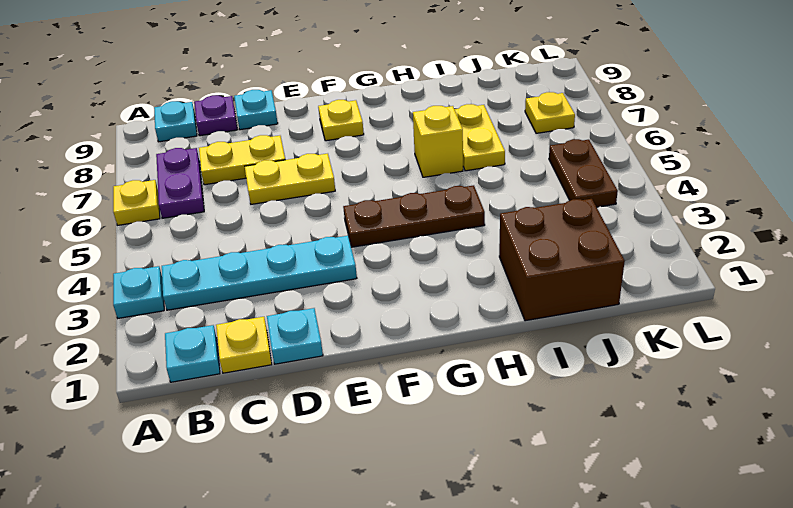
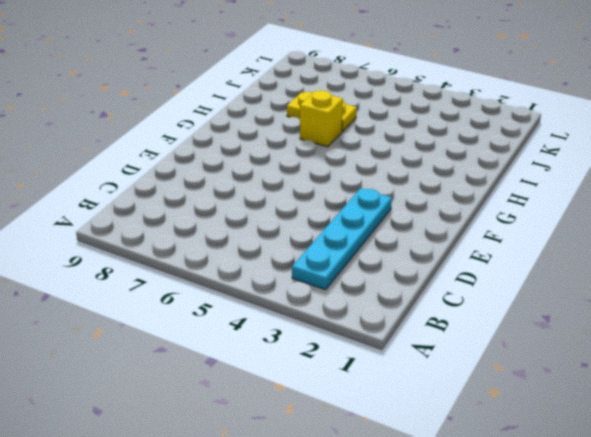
none -> cyan 1x1 plate [113,266,164,318]
none -> yellow 1x1 plate [113,180,160,225]
none -> cyan 1x1 plate [165,325,220,382]

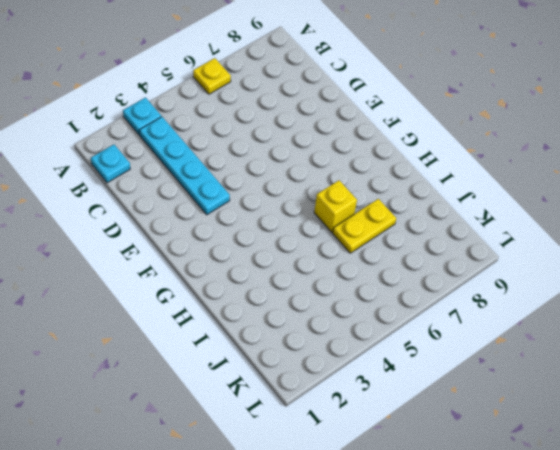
none -> purple 1x2 plate [156,148,204,218]
none -> cyan 1x1 plate [154,101,197,142]
none -> yellow 1x1 plate [216,317,272,373]

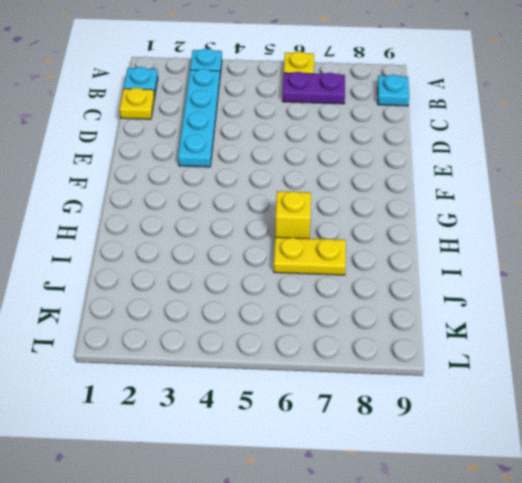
none -> yellow 1x2 plate [199,135,285,185]
none -> purple 1x1 plate [194,95,237,136]
none -> cyan 1x1 plate [267,308,323,364]

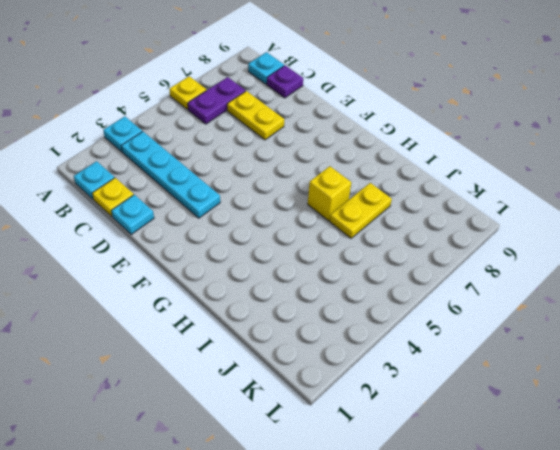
none -> yellow 1x2 plate [245,154,335,204]
none -> cyan 1x1 plate [234,90,278,130]
none -> brown 1x3 plate [343,185,485,247]

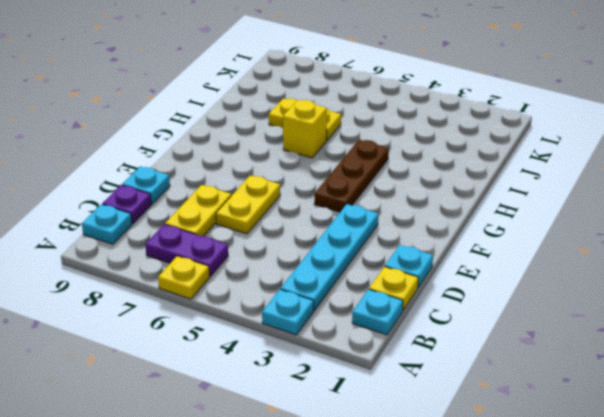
none -> yellow 1x1 plate [318,100,364,141]
none -> brown 2x2 brick [499,199,625,321]
none -> brown 1x2 plate [549,139,618,207]

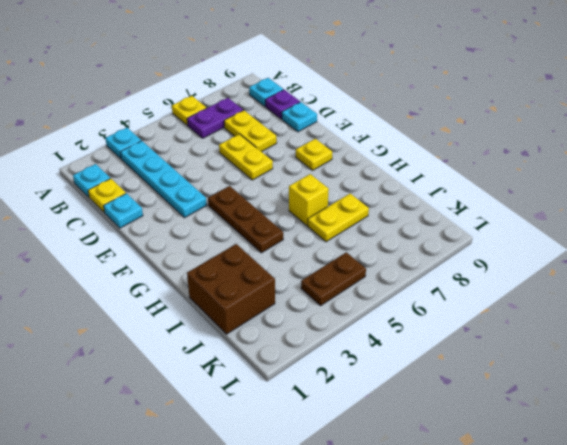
none -> yellow 1x1 plate [525,92,575,133]

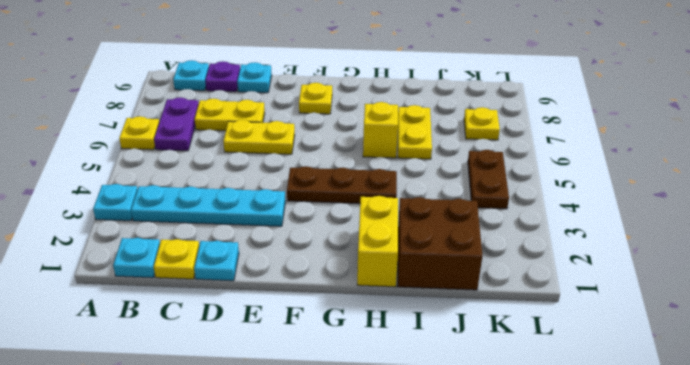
yellow 1x2 brick [357,196,398,287] -> none

